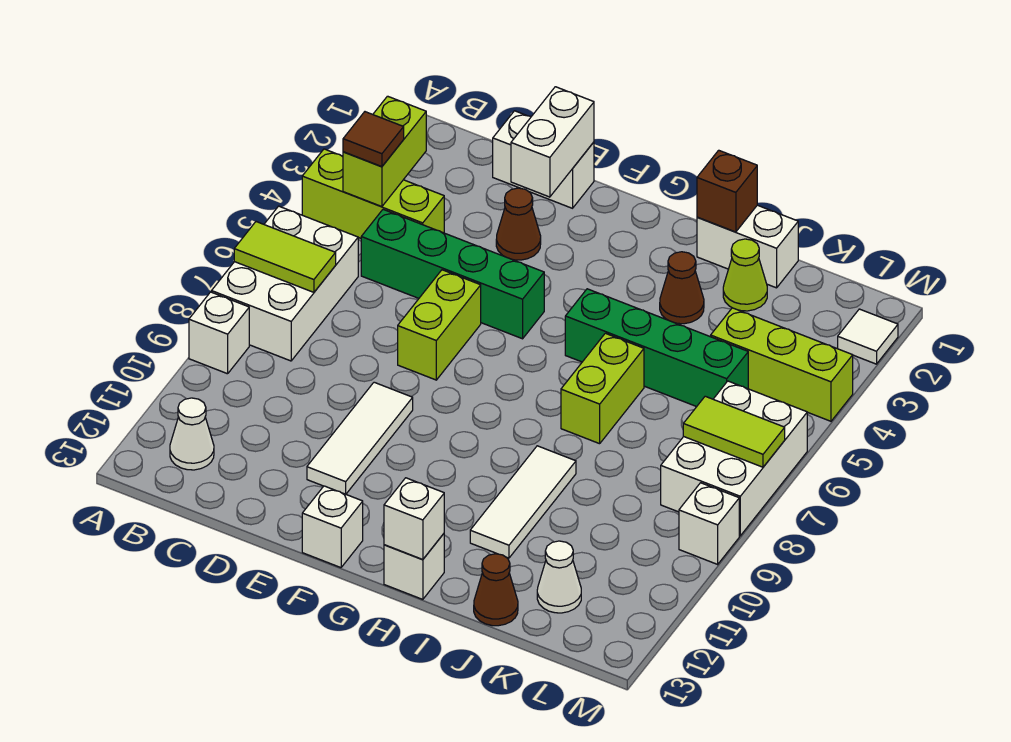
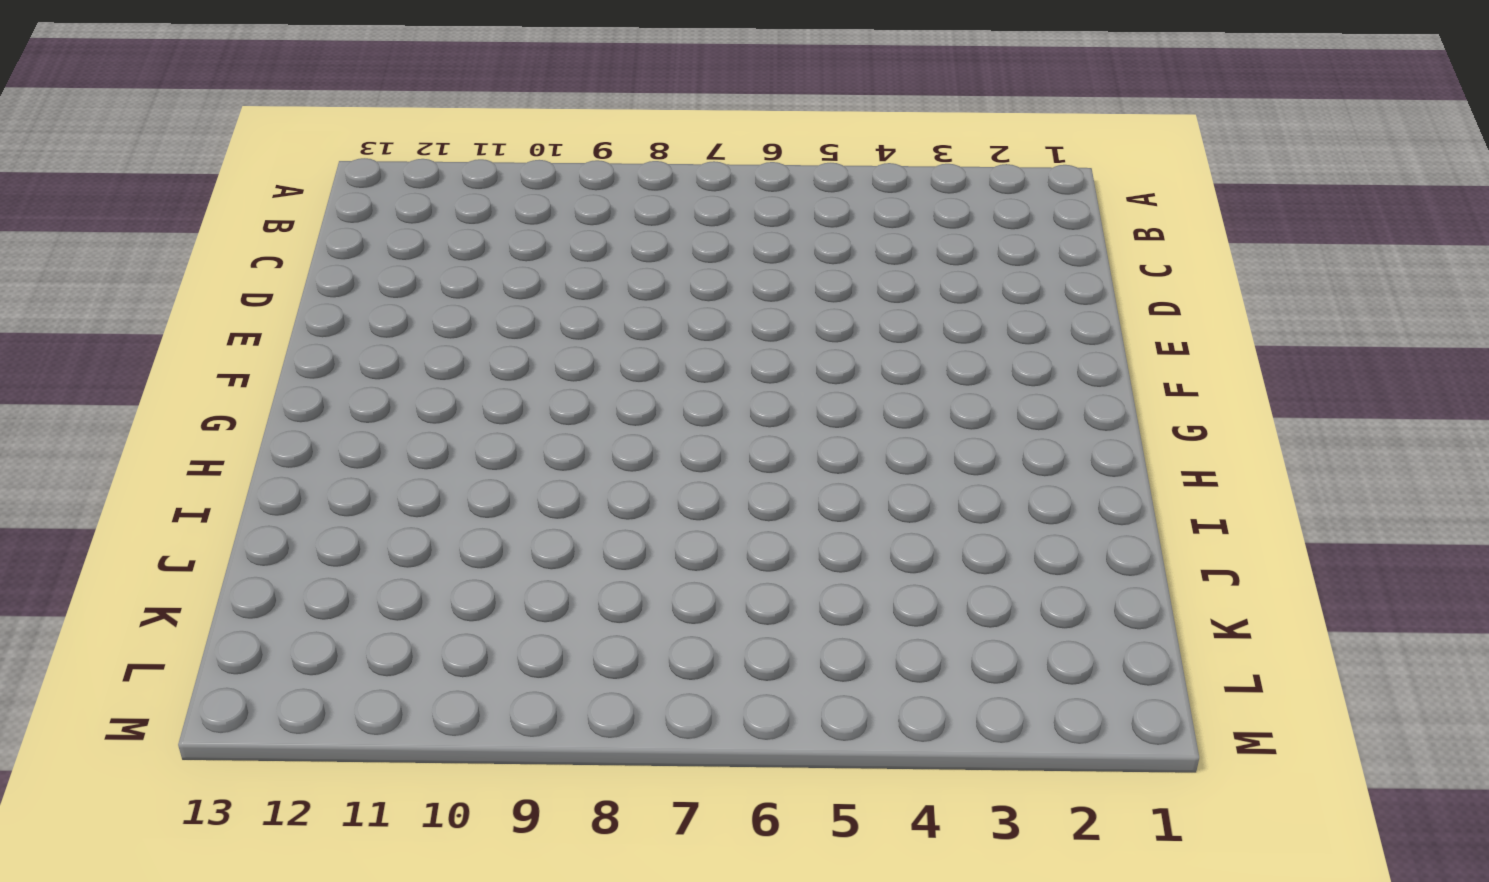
none -> lime 1x3 brick [302,149,444,238]
none -> white 2x3 brick [212,206,358,361]
none -> white 1x1 brick [189,292,249,374]
none -> white 1x1 cone [170,398,214,470]

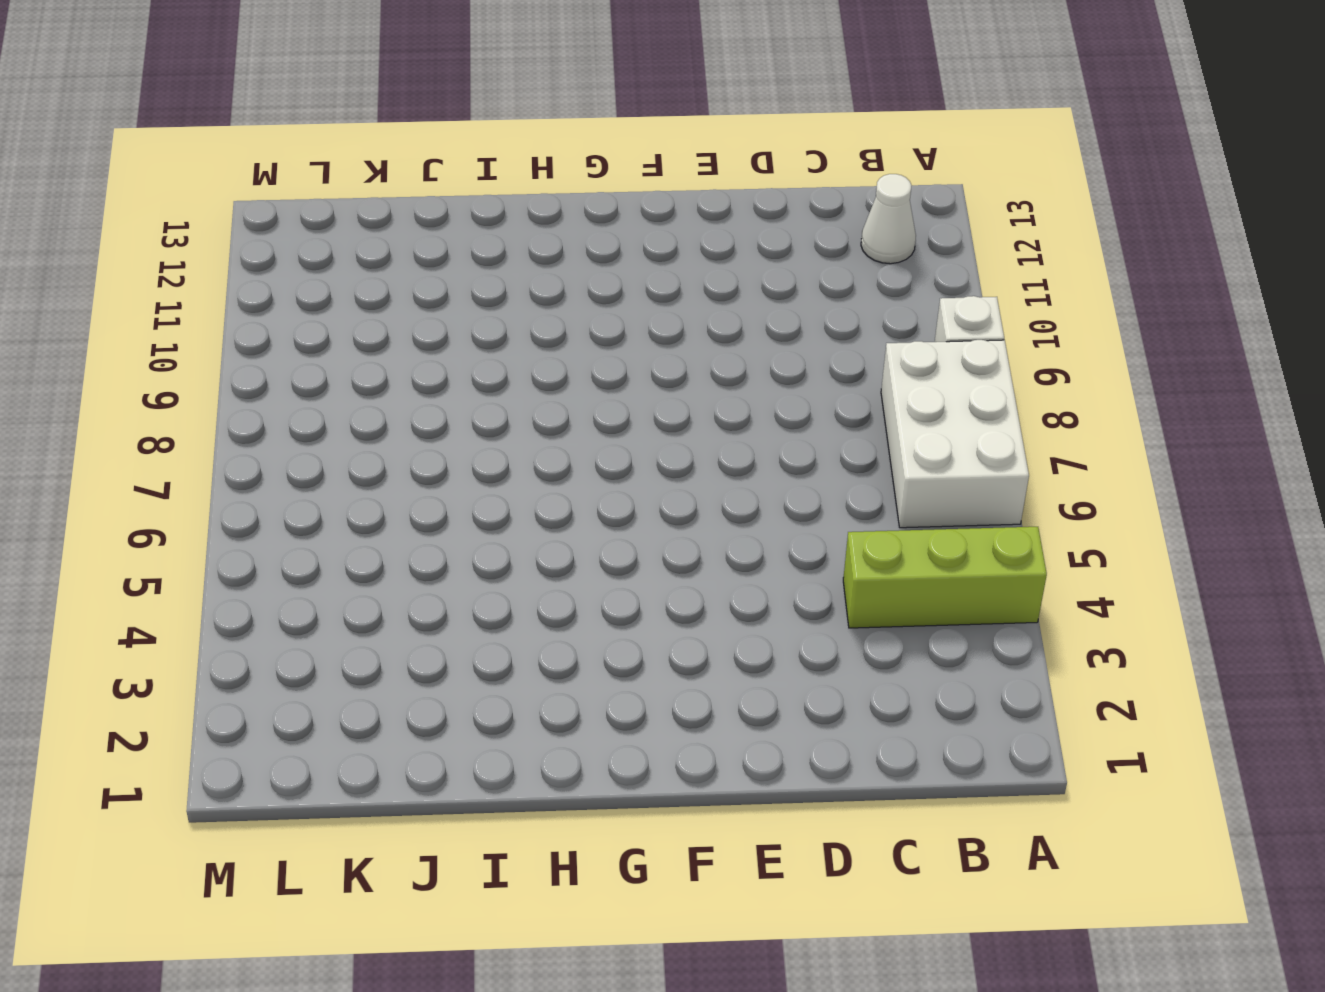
none -> green 1x4 brick [361,210,544,339]
none -> white 1x2 brick [493,111,594,208]
none -> brown 1x1 cone [496,188,541,260]
none -> lime 1x2 brick [398,270,481,380]

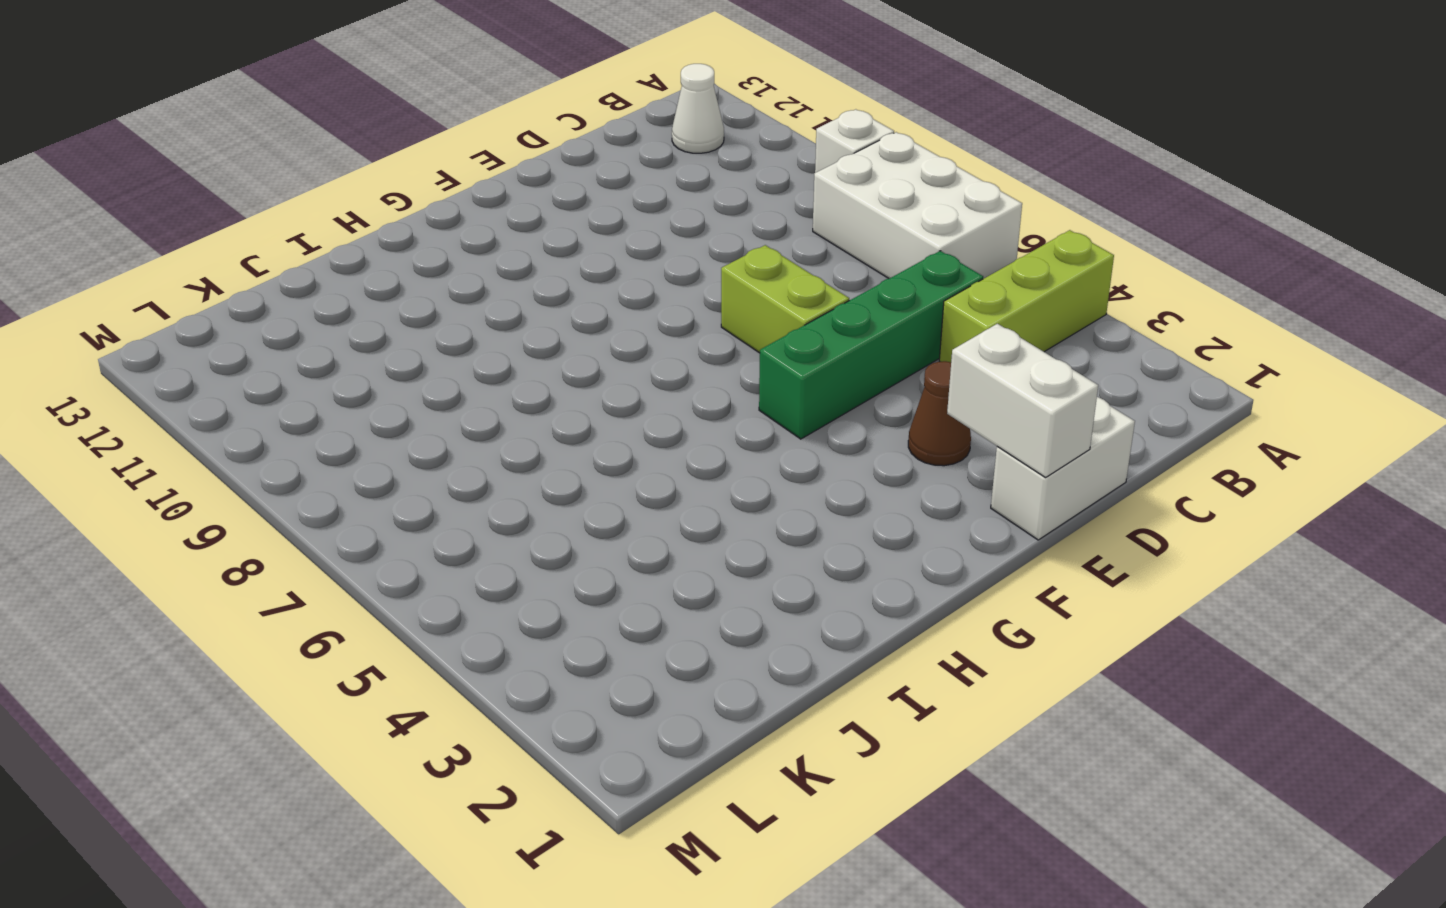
none -> white 1x3 tile [307,382,413,494]
none -> white 1x1 brick [302,486,363,568]
none -> green 1x4 brick [565,289,748,407]
none -> white 1x1 brick [384,534,444,599]

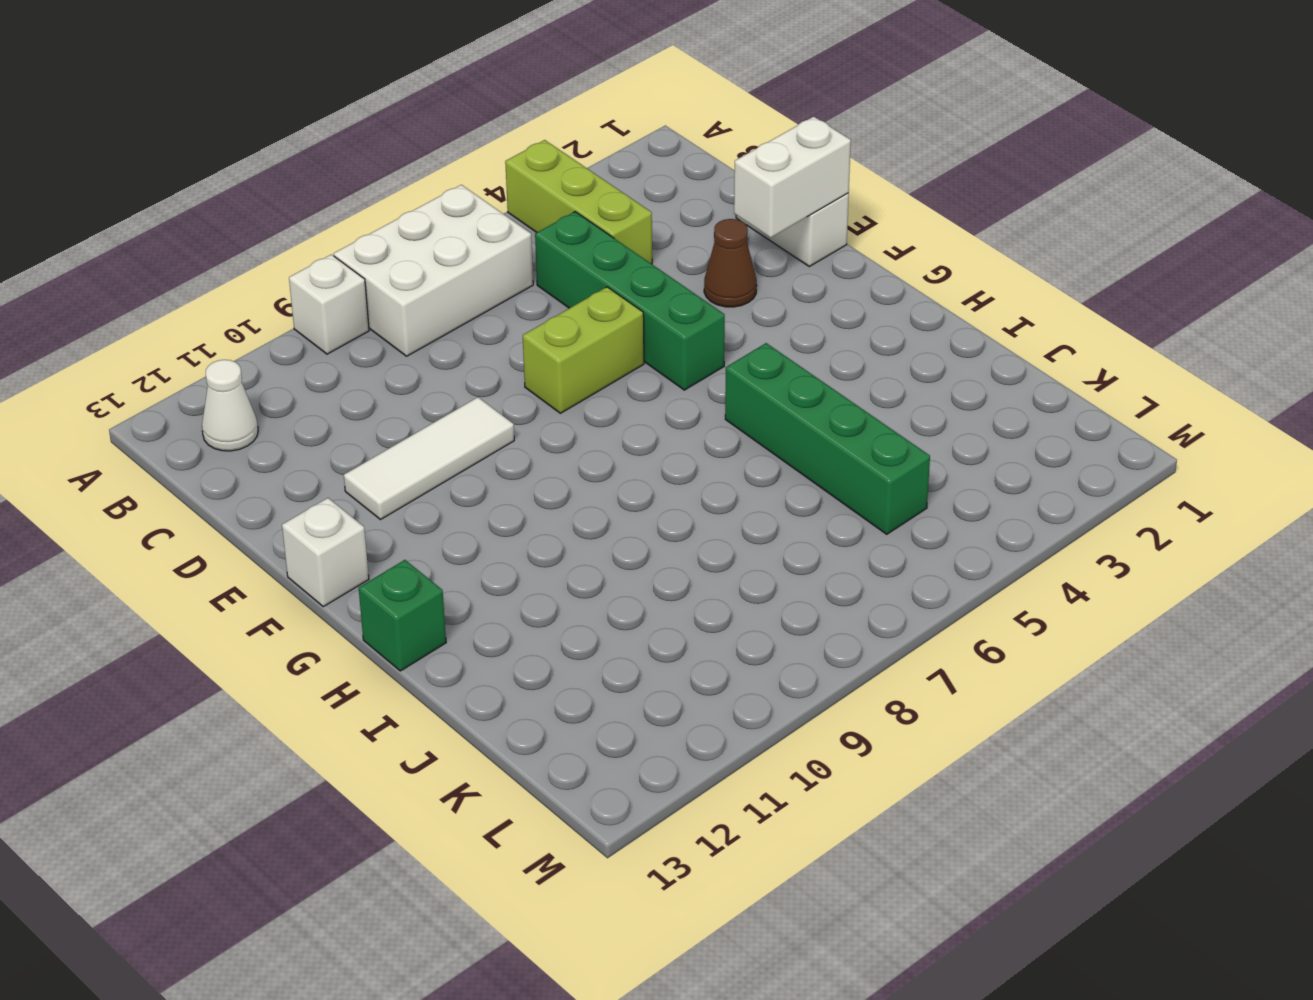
green 1x1 brick [359,560,446,671] -> white 1x1 brick [384,534,444,599]
none -> white 1x2 brick [697,205,798,288]
none -> brown 1x1 cone [660,252,704,324]
none -> lime 1x2 brick [561,333,644,444]
none -> white 1x3 tile [470,446,576,558]

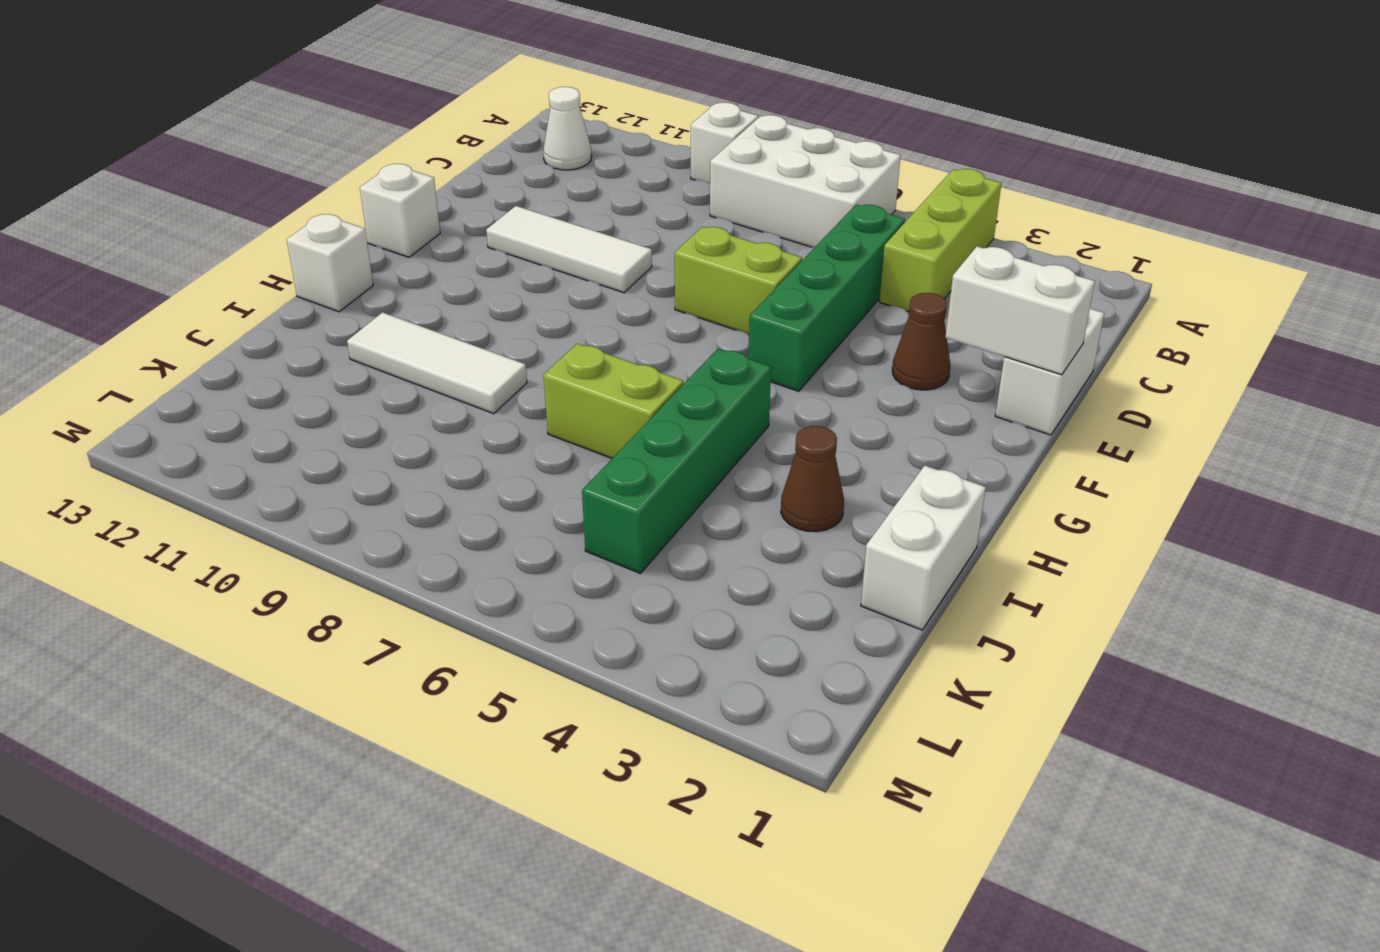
none -> lime 1x1 cone [723,239,767,311]
none -> brown 1x1 cone [474,554,518,626]
none -> lime 1x3 brick [711,308,853,421]
none -> white 1x1 cone [537,541,581,613]

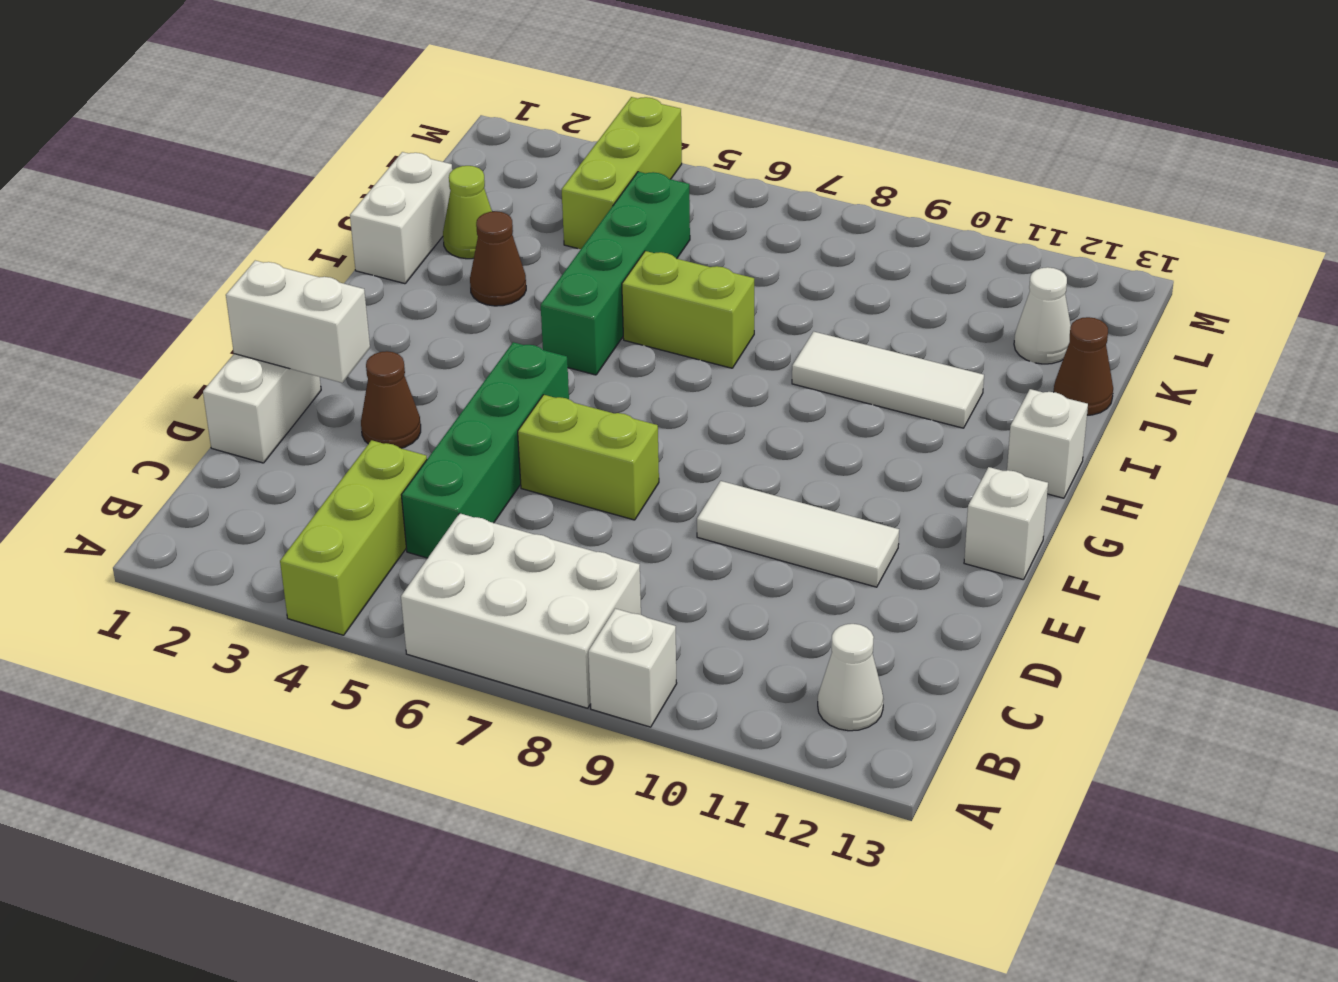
none -> white 2x3 brick [661,381,807,536]
none -> white 1x1 tile [838,309,898,364]
none -> white 1x1 brick [679,483,739,564]
none -> lime 1x2 tile [234,222,336,292]

